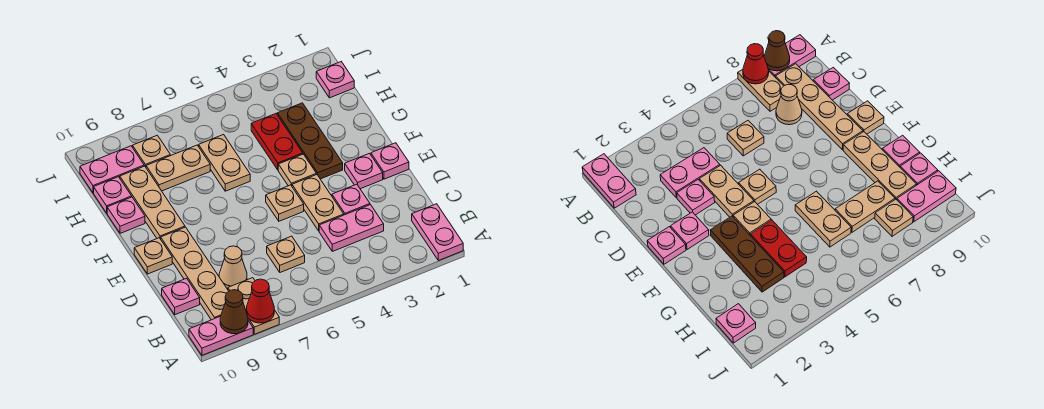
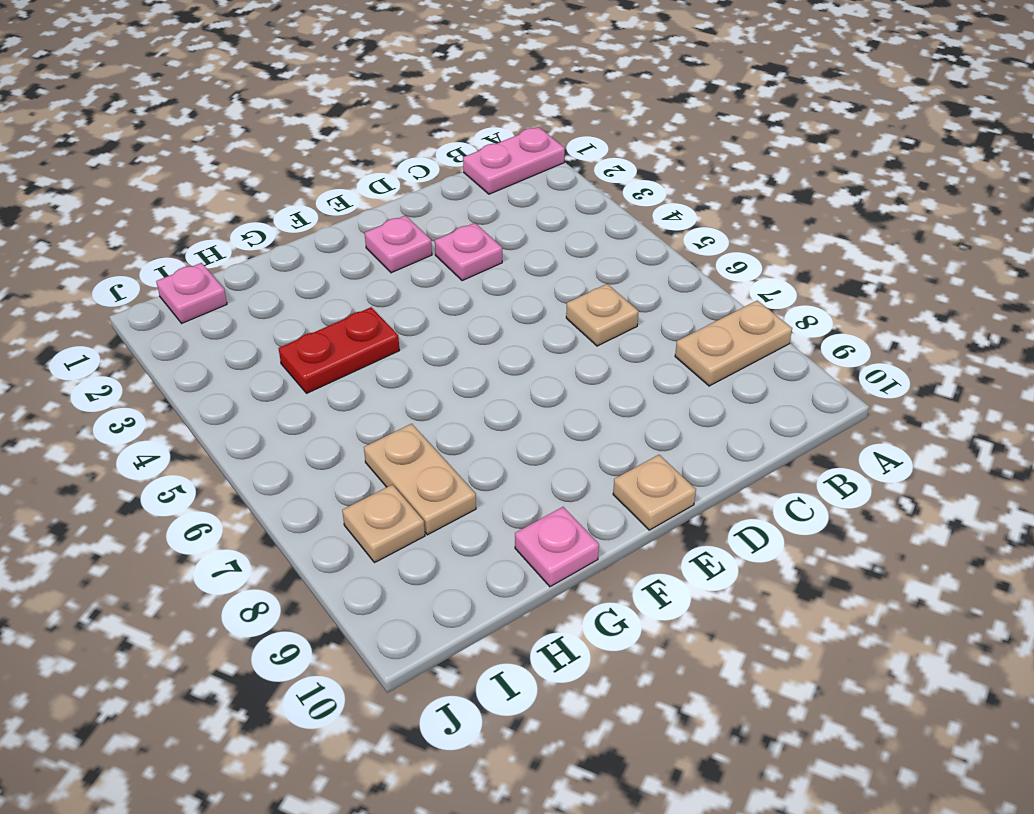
none -> pink 1x2 plate [189,317,253,355]
none -> tan 1x4 plate [161,227,229,320]
none -> pink 1x2 plate [319,205,384,251]

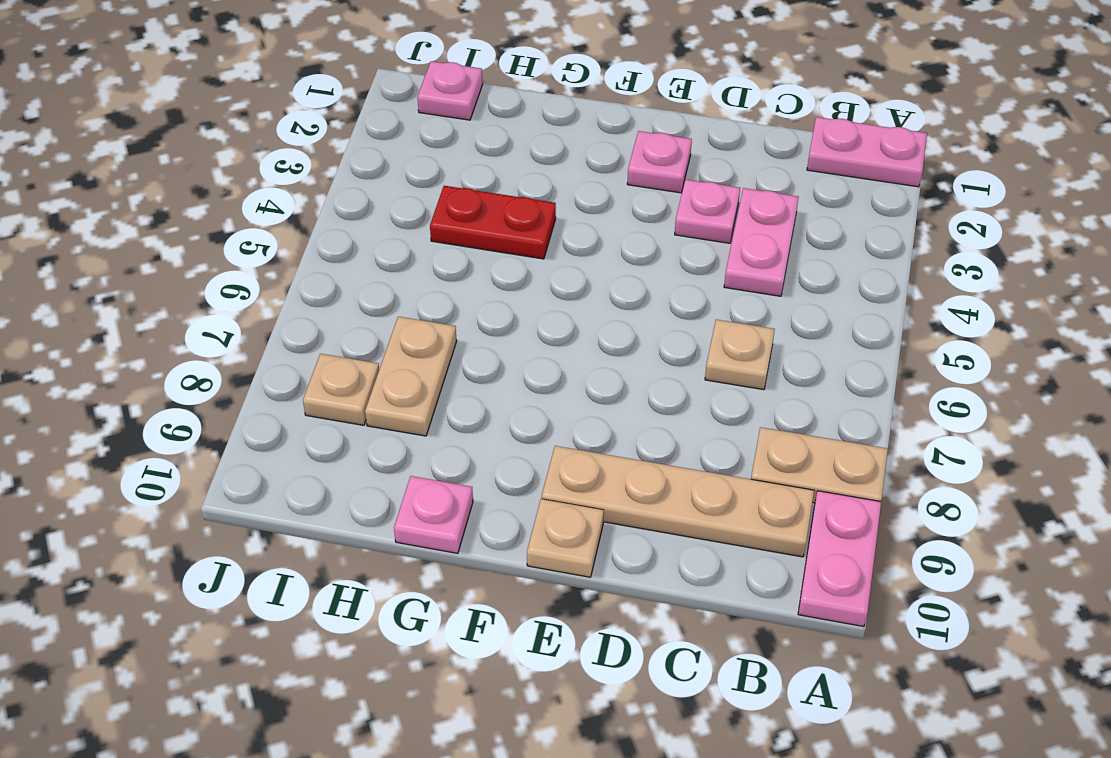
none -> tan 1x1 cone [219,246,247,289]
none -> pink 1x1 plate [162,278,200,315]
none -> tan 1x2 plate [292,174,344,231]

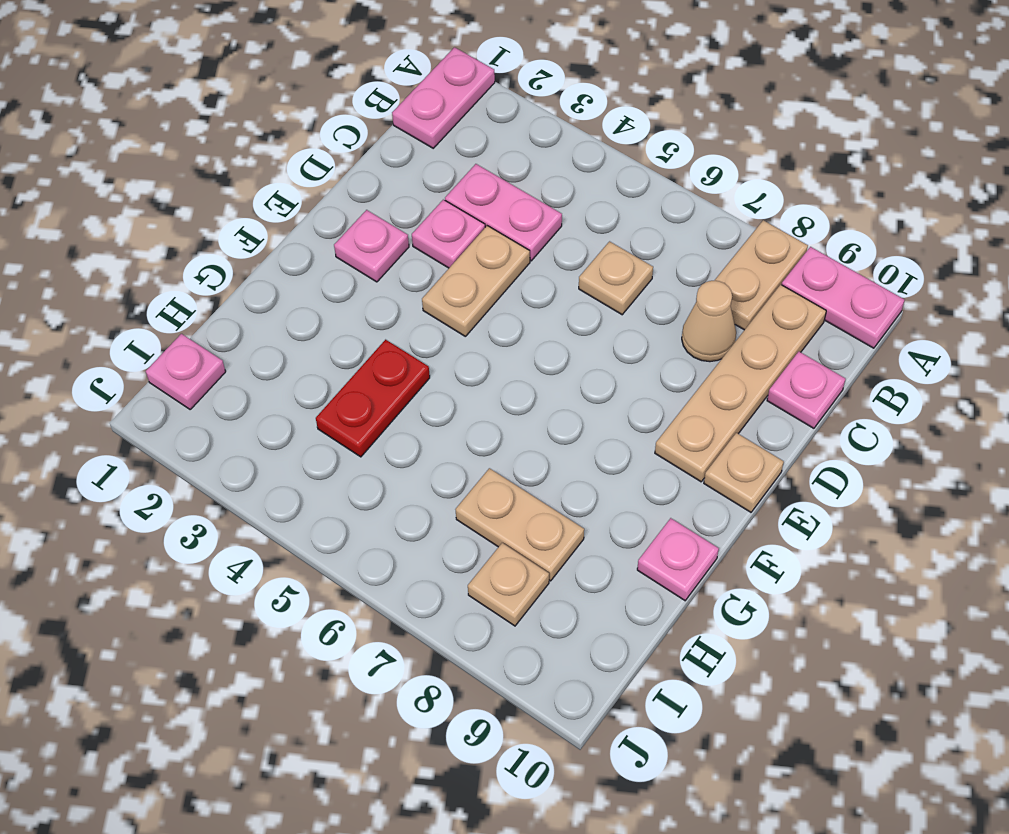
none -> pink 1x1 plate [371,143,409,179]
none -> tan 1x1 plate [266,185,304,221]
none -> brown 1x3 plate [277,103,343,179]

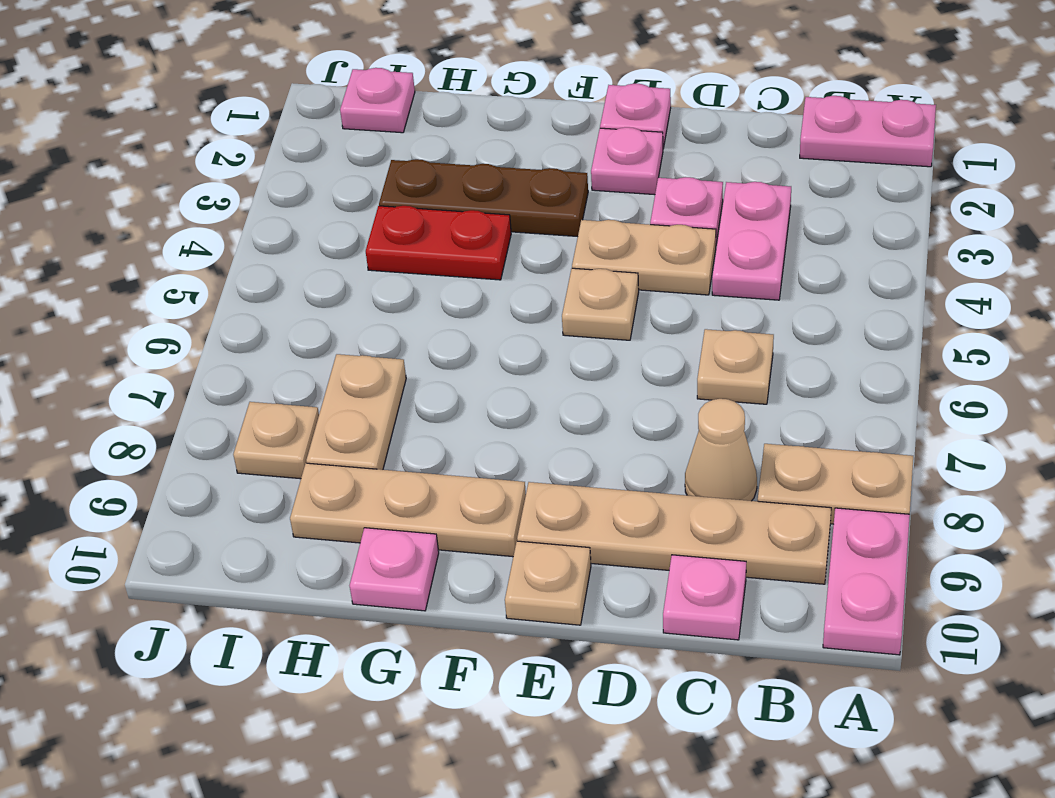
none -> tan 1x1 plate [278,154,316,186]
none -> tan 1x2 plate [199,135,250,191]
none -> pink 1x1 plate [94,177,132,213]

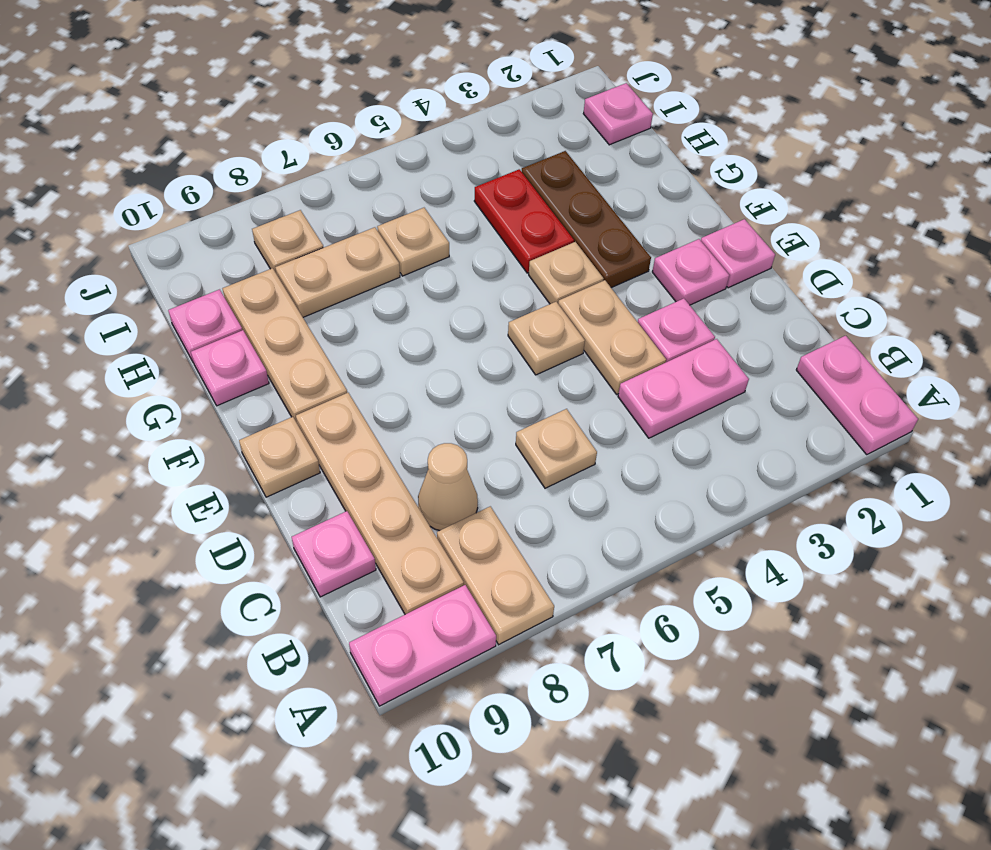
tan 1x1 plate [377,208,449,276] -> tan 1x2 plate [199,135,250,191]
none -> pink 1x2 plate [80,146,144,193]
none -> red 1x1 cone [247,279,274,323]
none -> brown 1x1 cone [220,290,248,334]

